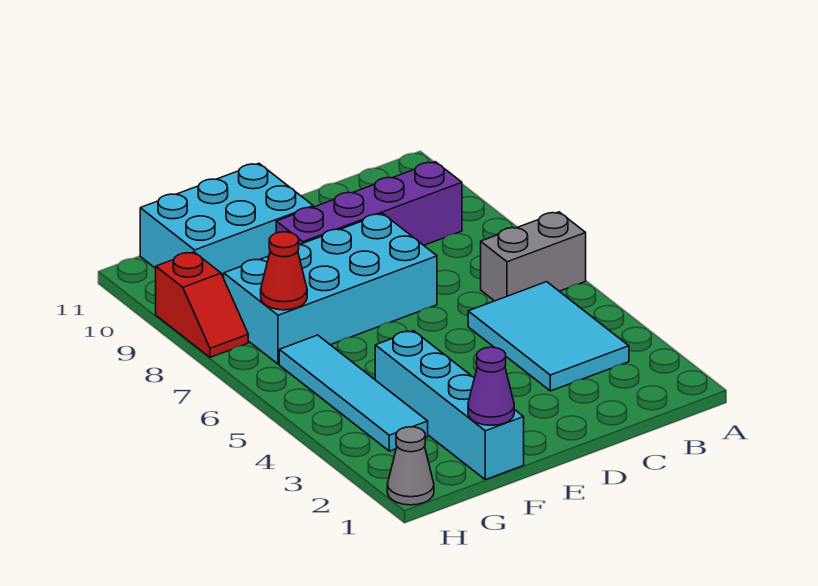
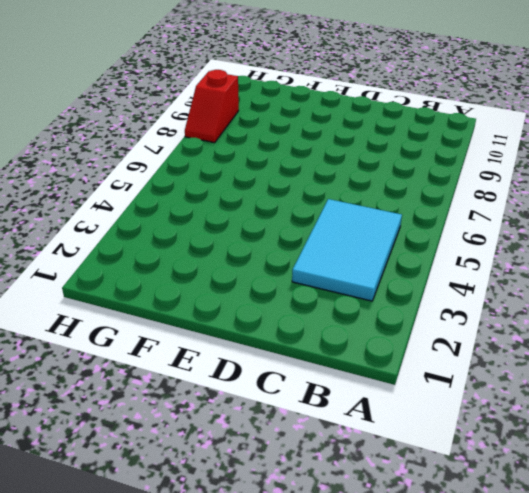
none -> grey 1x2 brick [481,212,586,301]
none -> purple 1x4 brick [276,162,462,245]

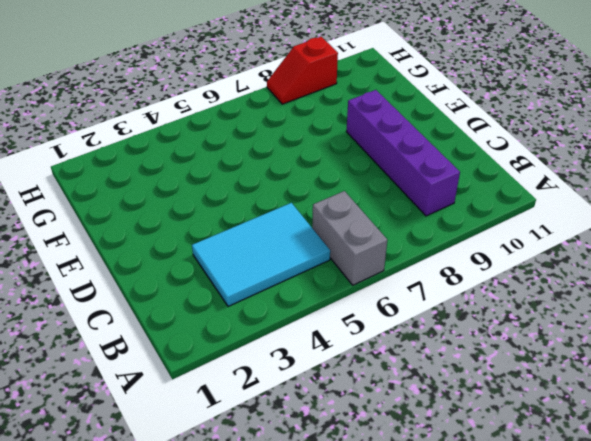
none -> cyan 2x4 brick [224,214,437,364]
none -> cyan 2x3 brick [140,163,313,278]

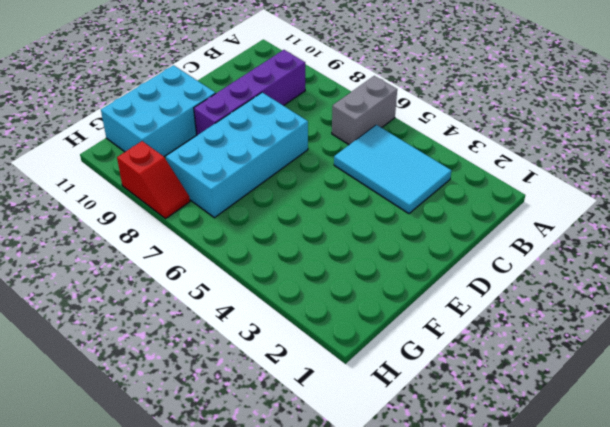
none -> cyan 1x4 brick [375,331,524,480]
none -> cyan 1x4 tile [279,335,428,451]

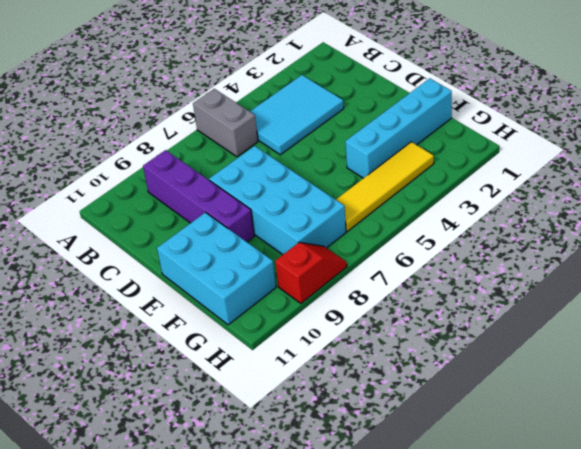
yellow 1x4 tile [336,142,434,231] -> cyan 1x4 tile [279,335,428,451]
none -> grey 1x1 cone [387,427,434,505]
none -> purple 1x1 cone [468,347,514,425]

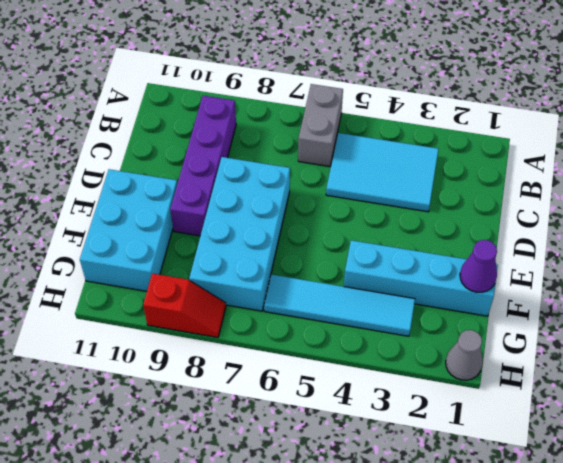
none -> red 1x1 cone [261,232,307,310]

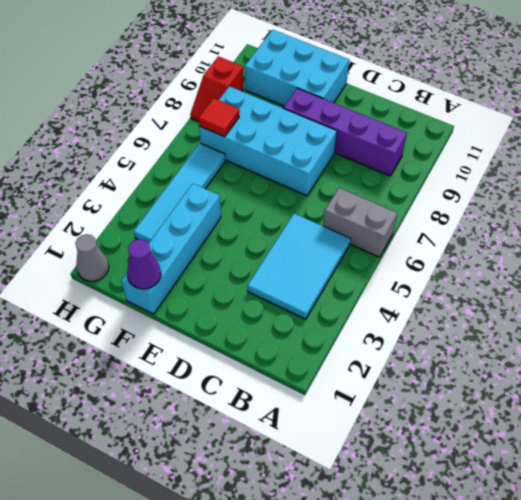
red 1x1 tile [198,98,239,137] -> red 1x1 cone [261,232,307,310]

